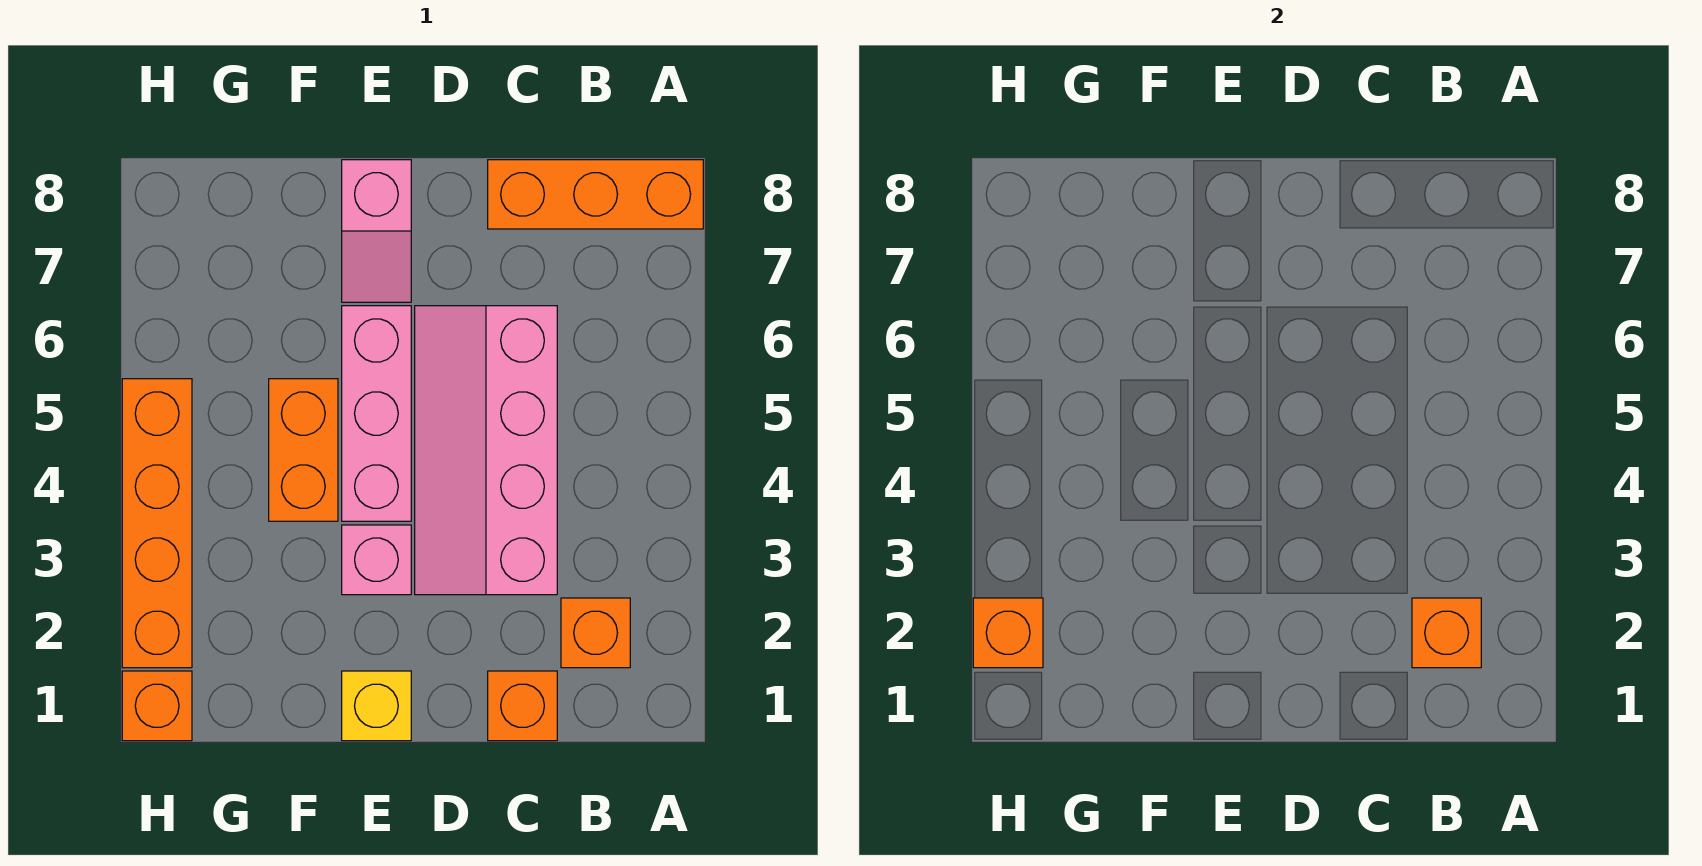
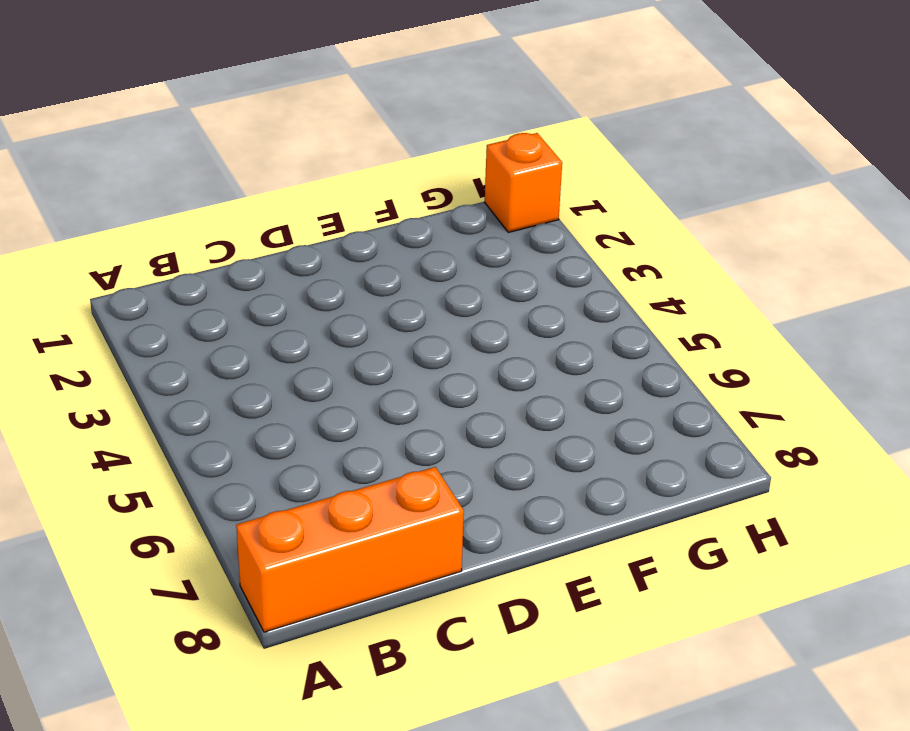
none -> orange 1x1 brick [561,598,630,668]
none -> orange 1x1 brick [488,671,557,741]
none -> pink 2x4 slope [415,306,557,595]

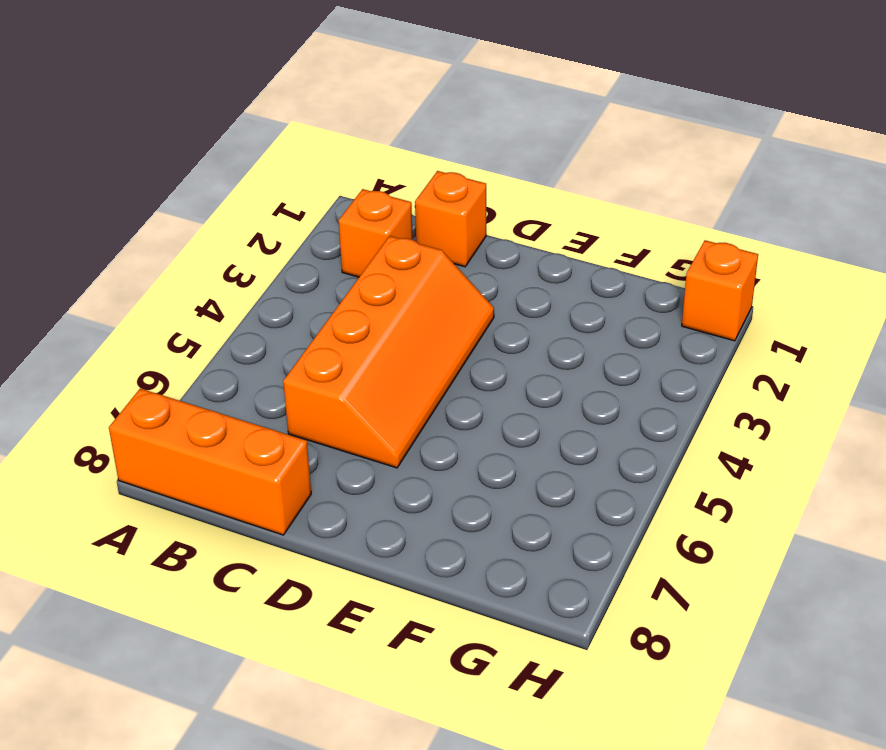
orange 2x4 slope [283,236,494,468] -> pink 2x4 slope [415,306,557,595]
none -> yellow 1x1 brick [342,671,411,741]
none -> pink 1x1 brick [342,525,411,595]
none -> pink 1x3 brick [342,306,411,521]

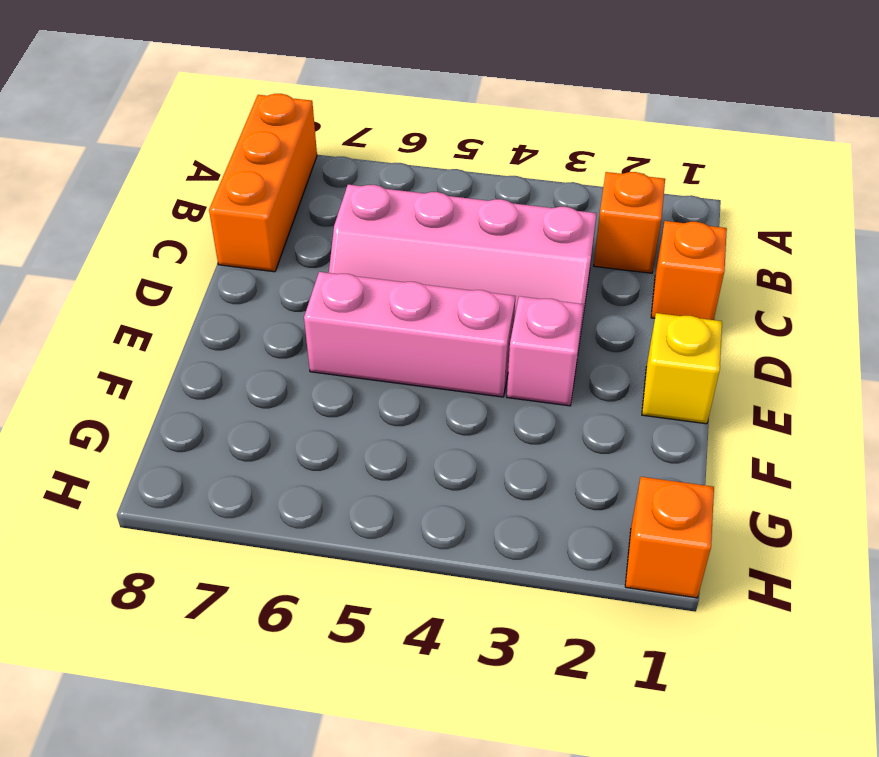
none -> pink 1x2 slope [342,160,411,302]
none -> orange 1x2 brick [269,379,338,521]
none -> orange 1x4 brick [122,379,192,668]

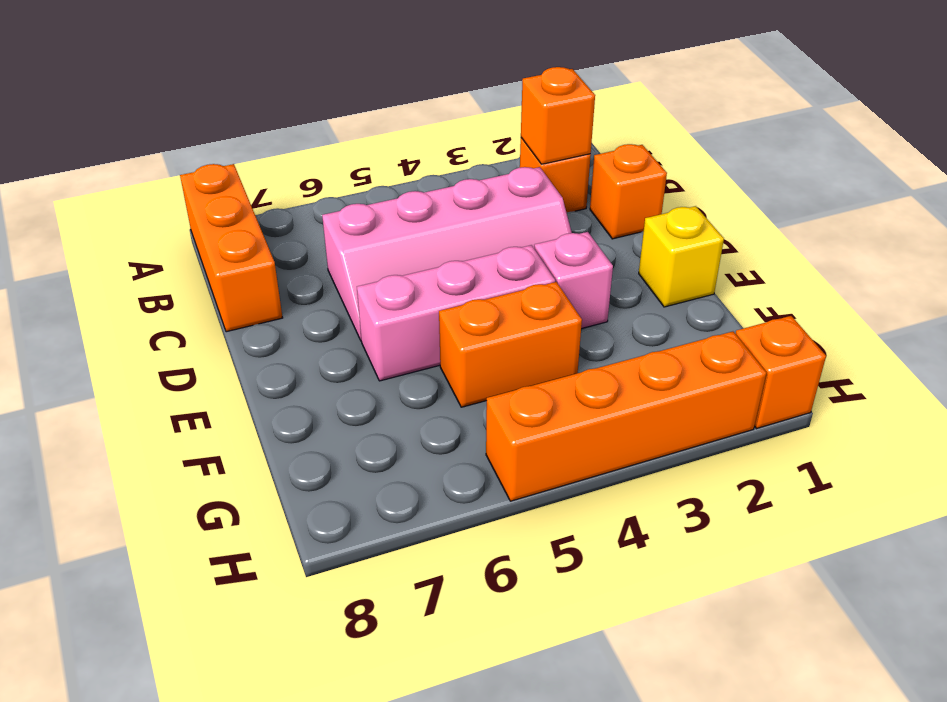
none -> pink 1x2 slope [342,160,411,302]
none -> orange 1x1 brick [973,598,1043,668]

